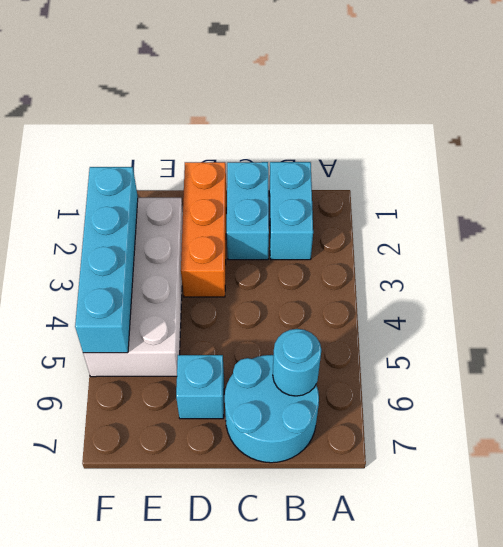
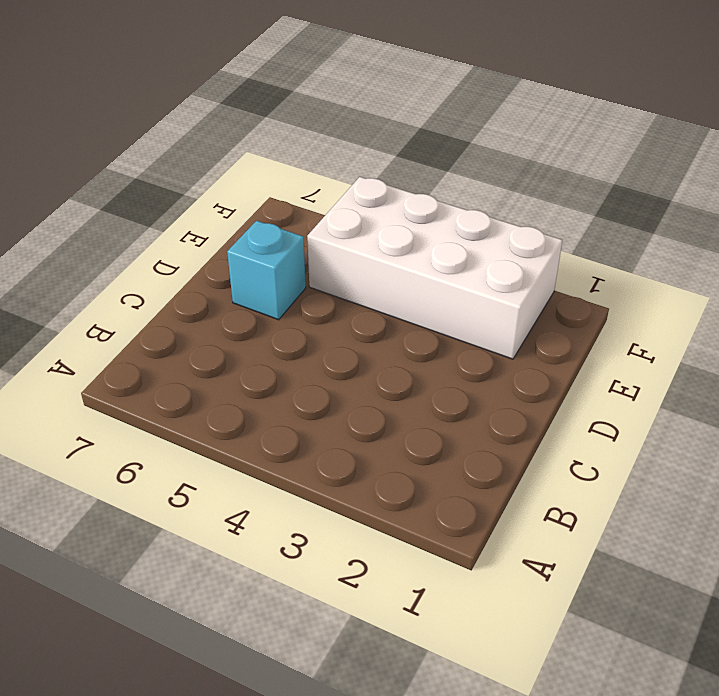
none -> cyan 1x2 brick [269,162,313,260]
none -> cyan 2x2 round brick [225,355,319,463]

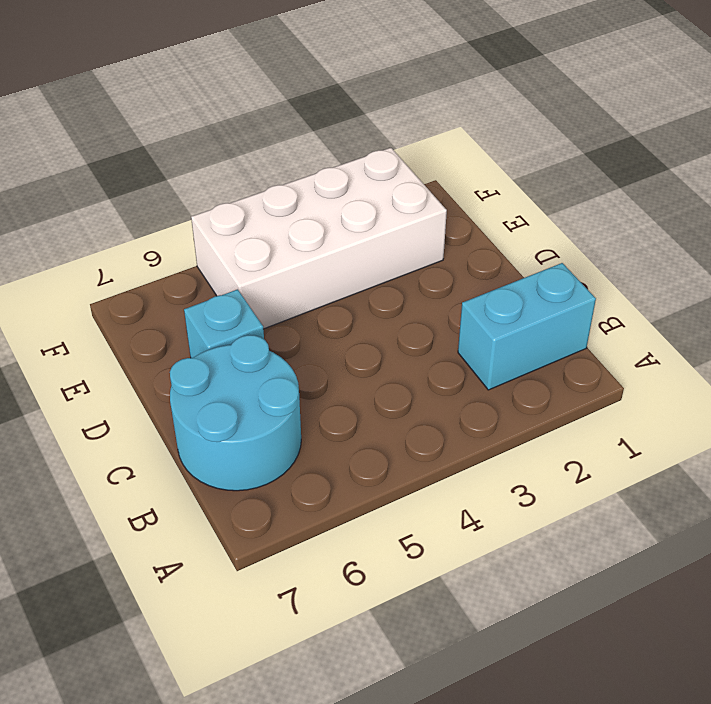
none -> cyan 1x2 brick [227,162,269,260]
none -> orange 1x3 brick [181,162,226,297]

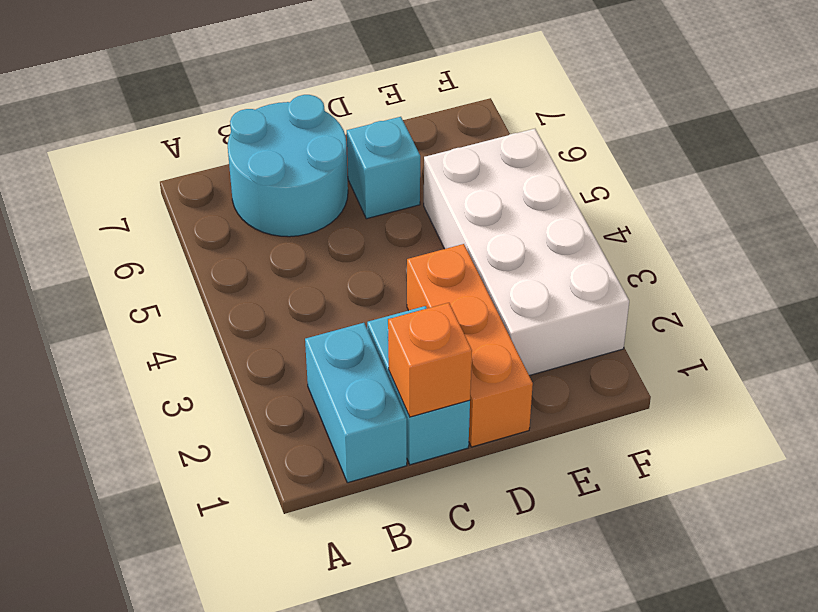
orange 1x1 brick [388,303,472,417] -> none
none -> cyan 1x1 round brick [273,329,321,396]
none -> cyan 1x4 brick [75,167,138,353]

